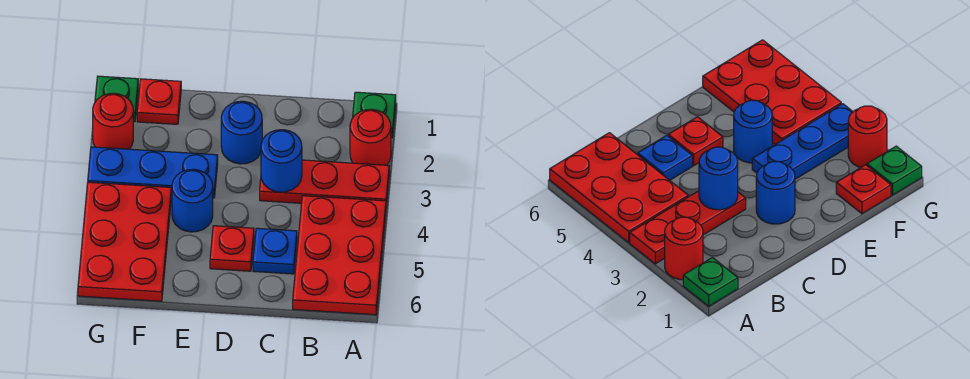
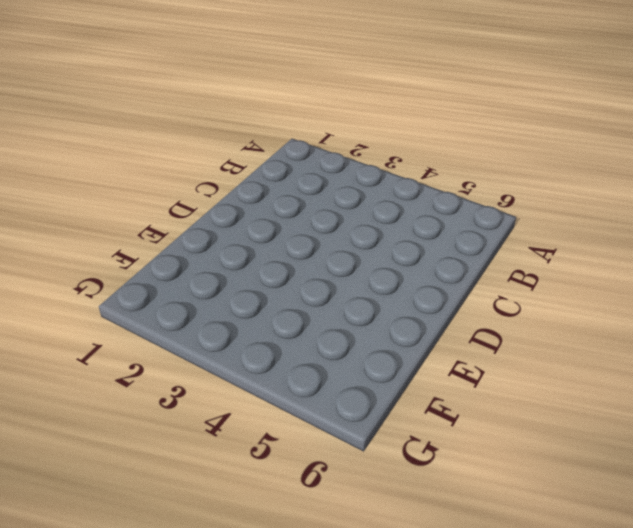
none -> green 1x1 plate [353,92,396,138]
none -> red 1x1 round brick [350,109,391,165]
none -> red 1x3 plate [260,160,389,205]

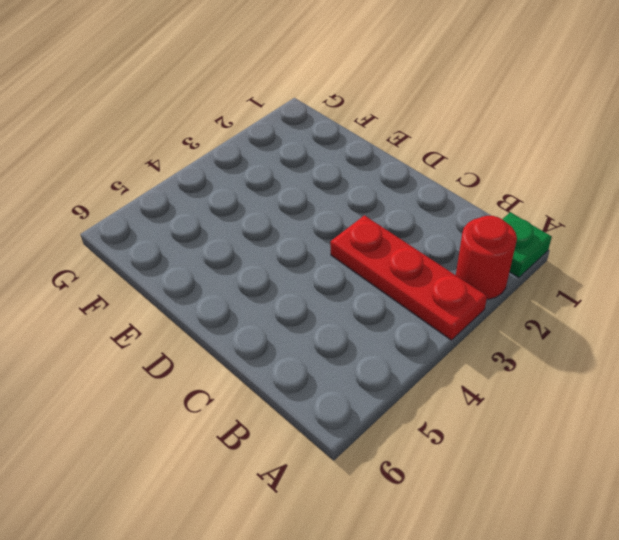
none -> red 2x3 plate [293,196,386,315]
none -> blue 1x1 plate [253,228,297,274]
none -> blue 1x1 round brick [221,101,262,164]

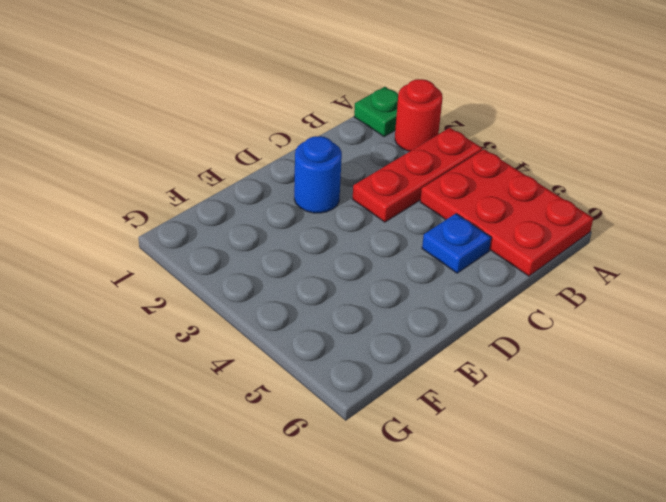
none -> red 1x1 plate [210,226,254,271]
none -> blue 1x3 plate [88,147,218,198]
none -> blue 1x1 round brick [172,169,213,232]

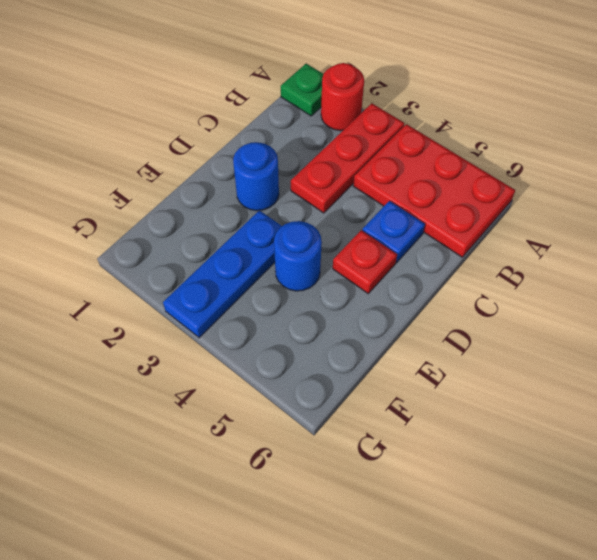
none -> red 1x1 plate [137,79,181,124]
none -> red 2x3 plate [78,182,171,301]
none -> green 1x1 plate [95,76,138,122]

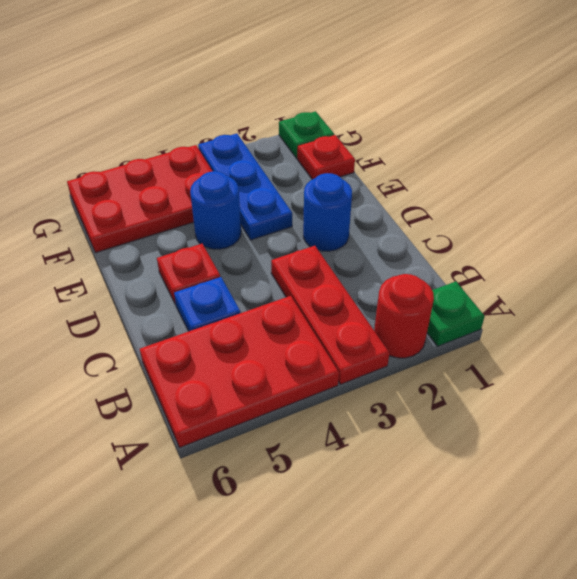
none -> red 1x1 round brick [93,93,133,149]
none -> blue 1x1 round brick [261,130,302,192]

